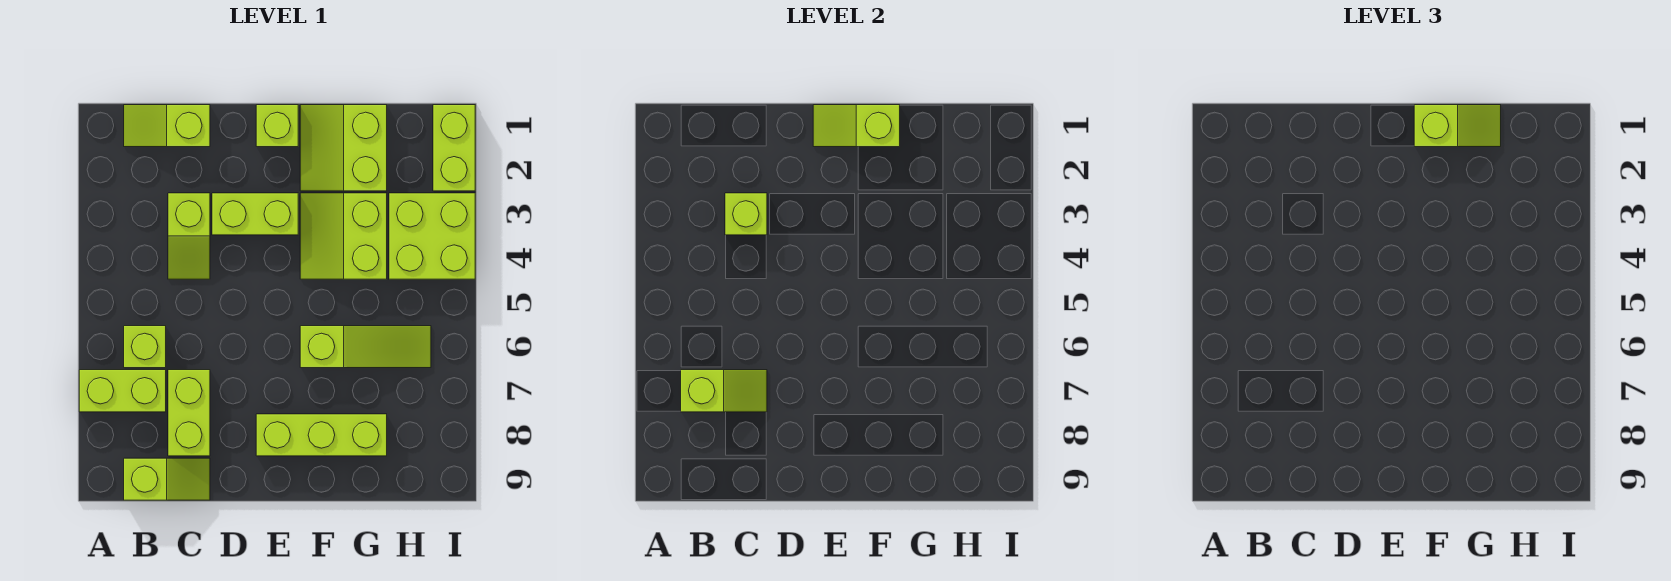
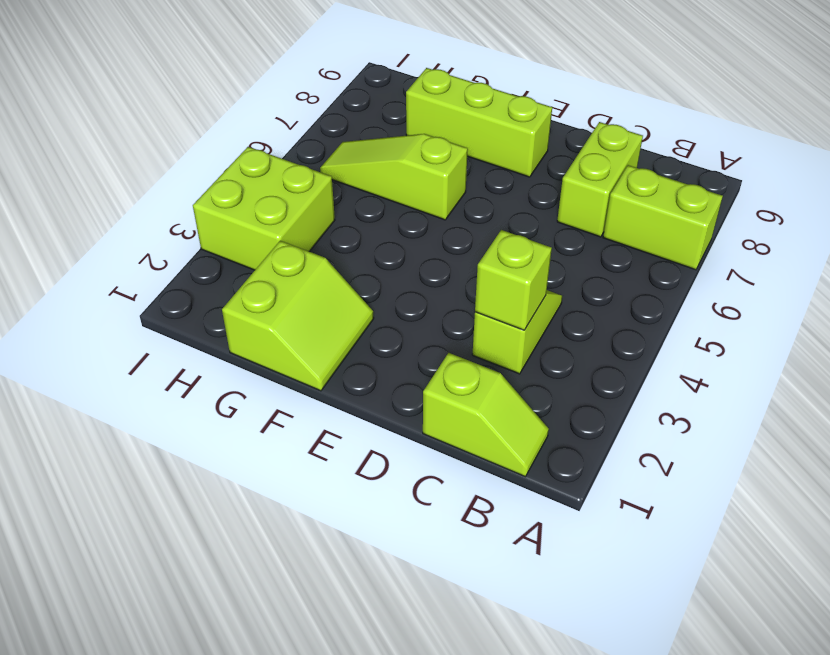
none -> lime 1x1 brick [124,326,166,368]
none -> lime 1x2 slope [124,458,210,500]
none -> lime 1x2 brick [212,193,298,235]

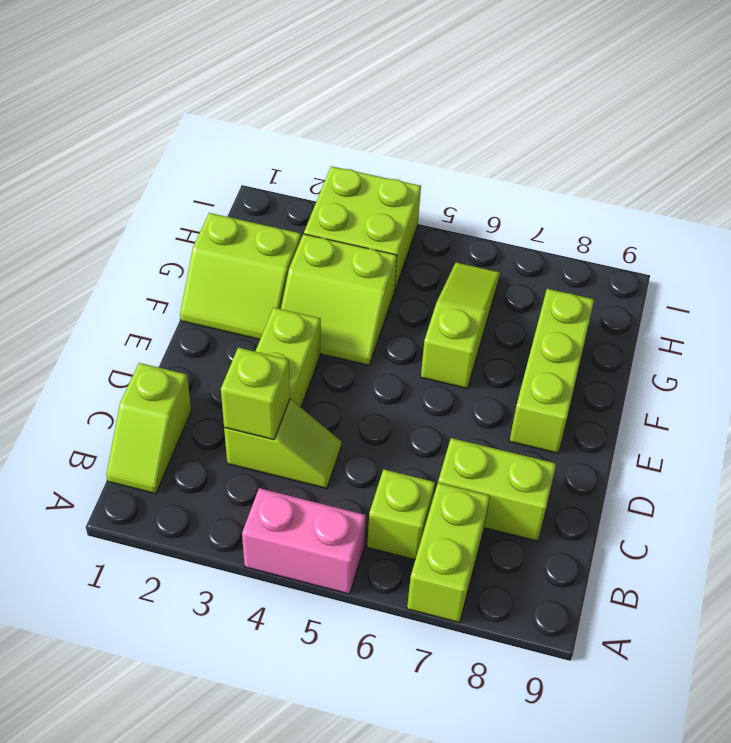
pink 1x2 brick [242,488,366,594] -> none
none -> lime 1x2 slope [124,458,210,500]
none -> lime 1x1 brick [256,105,298,147]
none -> lime 1x2 brick [433,105,475,191]

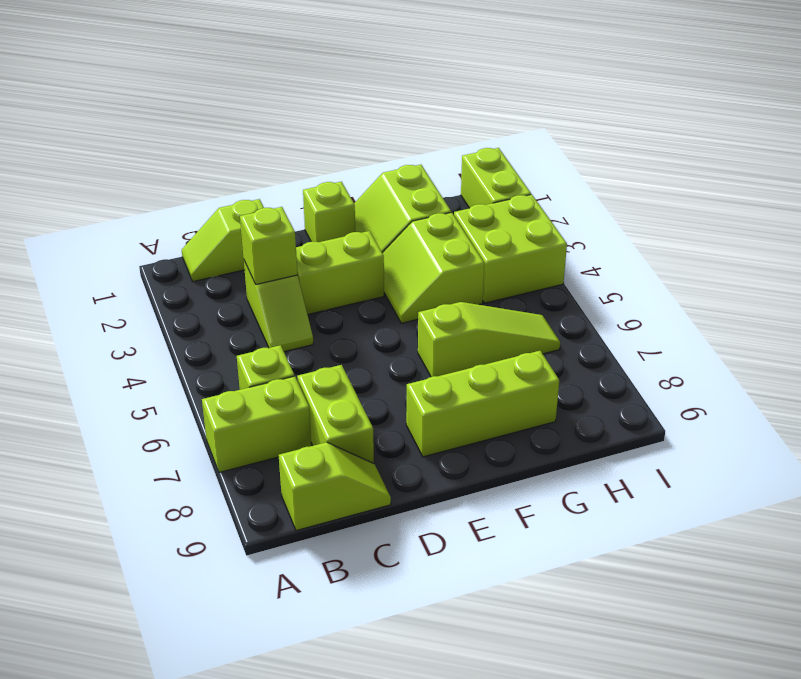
none -> lime 1x2 slope [681,370,767,412]
none -> lime 1x2 slope [813,105,900,147]
none -> lime 1x2 slope [1414,105,1501,147]

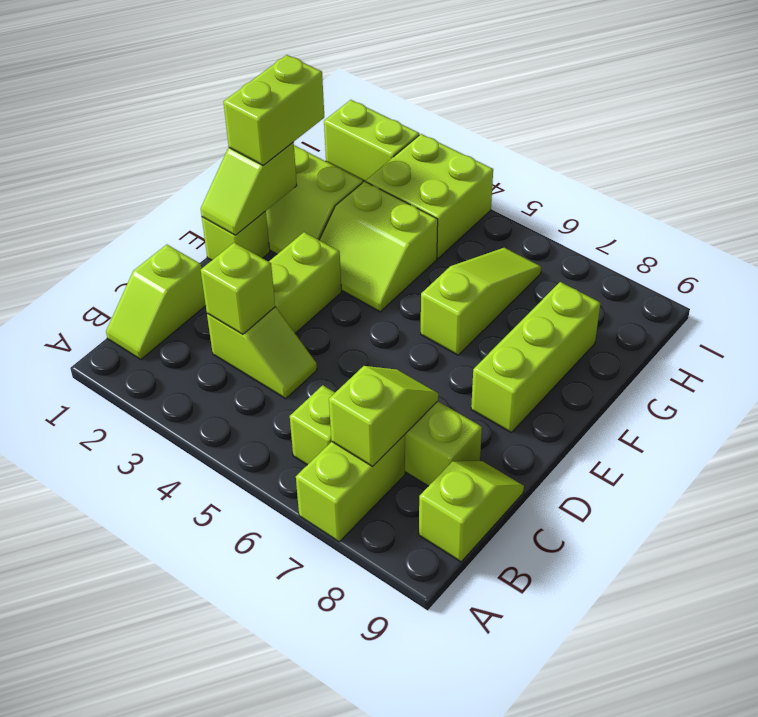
lime 1x2 brick [223,55,324,165] -> lime 1x2 slope [1414,105,1501,147]

